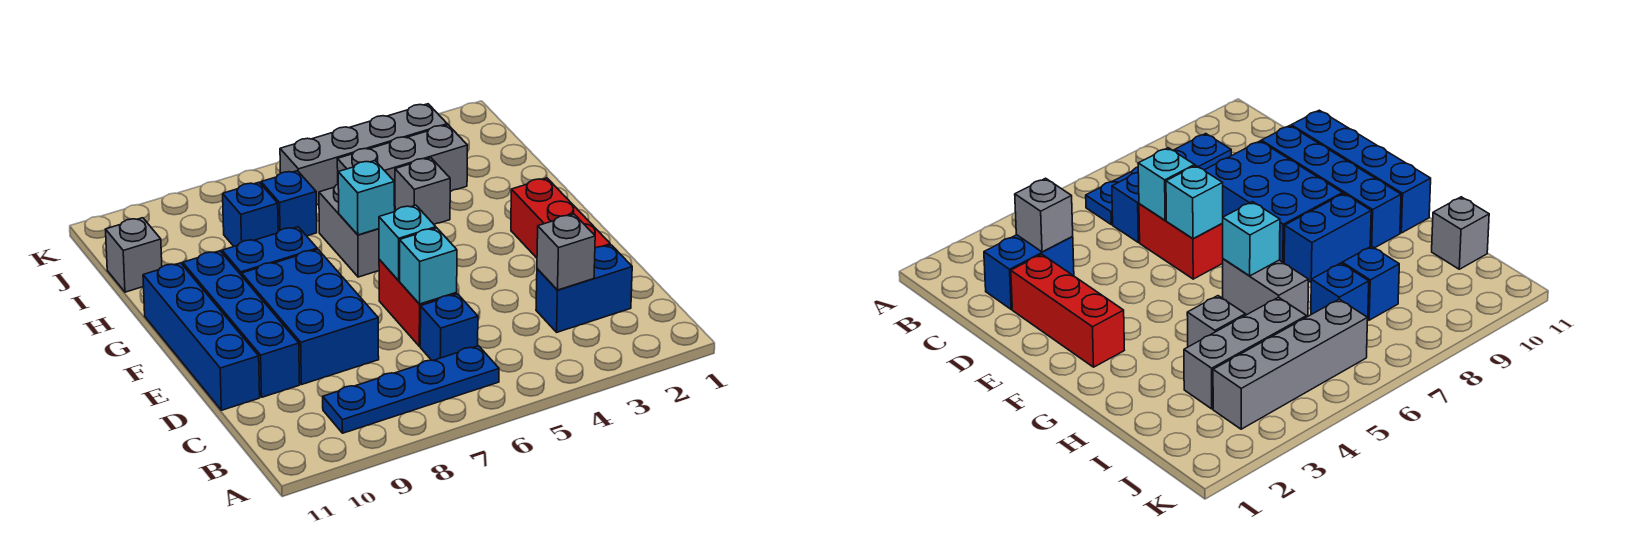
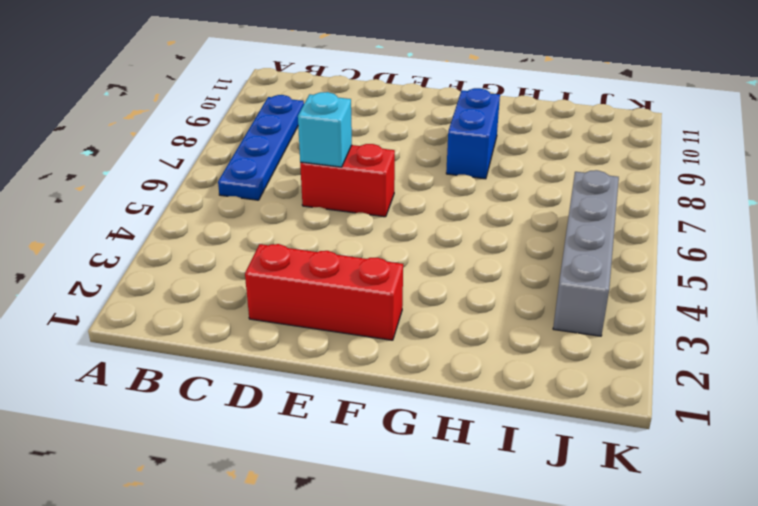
none -> blue 1x2 brick [536,245,632,332]
none -> blue 1x1 brick [420,294,478,361]
none -> blue 2x3 brick [242,249,379,385]

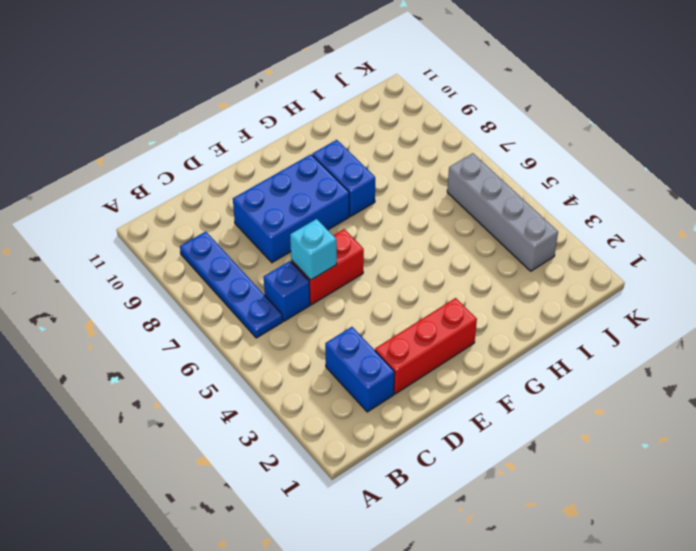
none -> blue 1x4 brick [183,251,300,397]
none -> blue 1x4 brick [143,263,260,410]
none -> grey 1x2 brick [319,184,379,277]

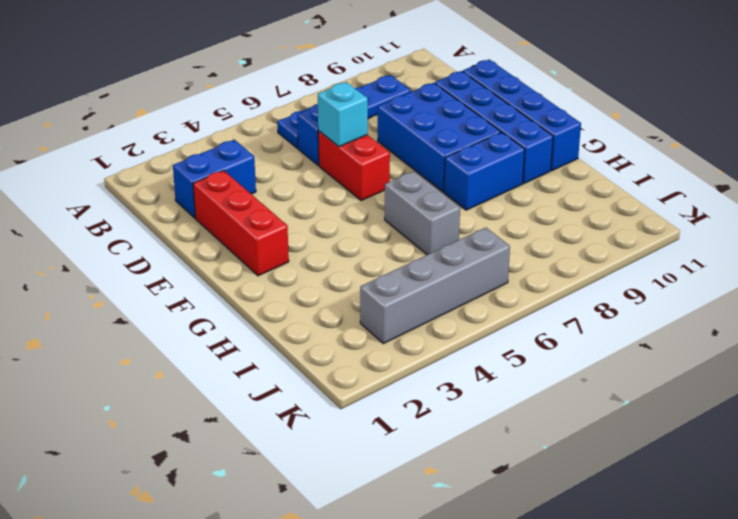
none -> grey 1x1 brick [395,158,450,225]
none -> grey 1x3 brick [337,125,467,206]
none -> blue 1x1 brick [261,171,317,236]

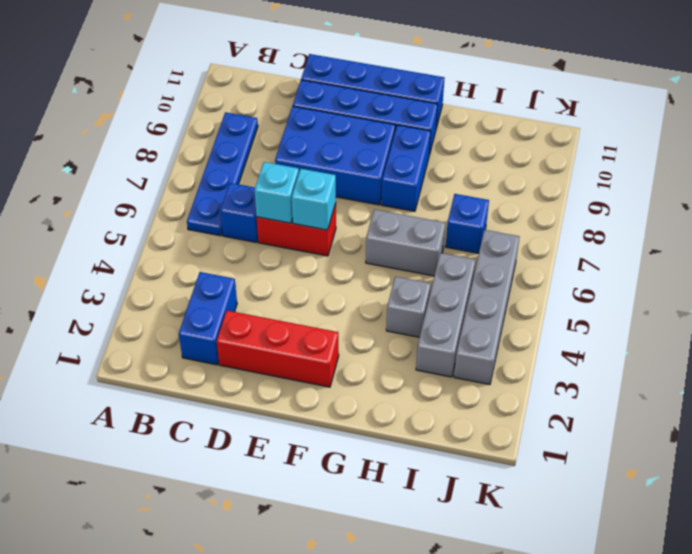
none -> blue 1x1 brick [223,182,278,246]
none -> grey 1x1 brick [105,218,162,292]
none -> grey 1x1 brick [537,214,595,290]

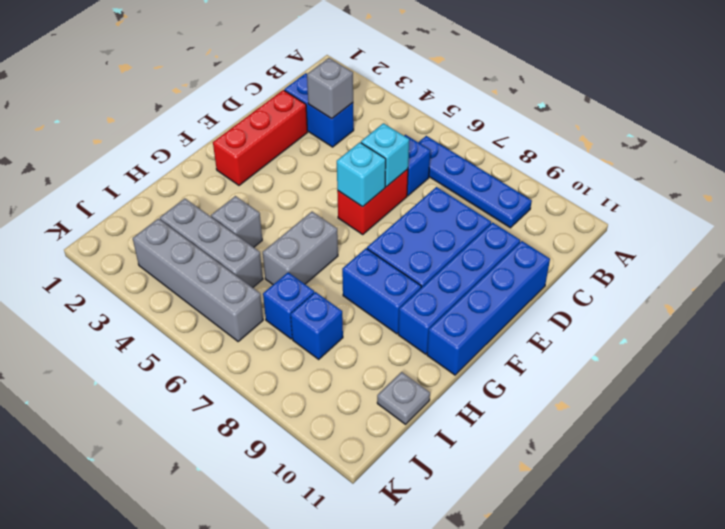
grey 1x1 plate [377,372,430,424] -> grey 1x1 brick [105,218,162,292]
none -> cyan 1x1 brick [338,160,395,235]

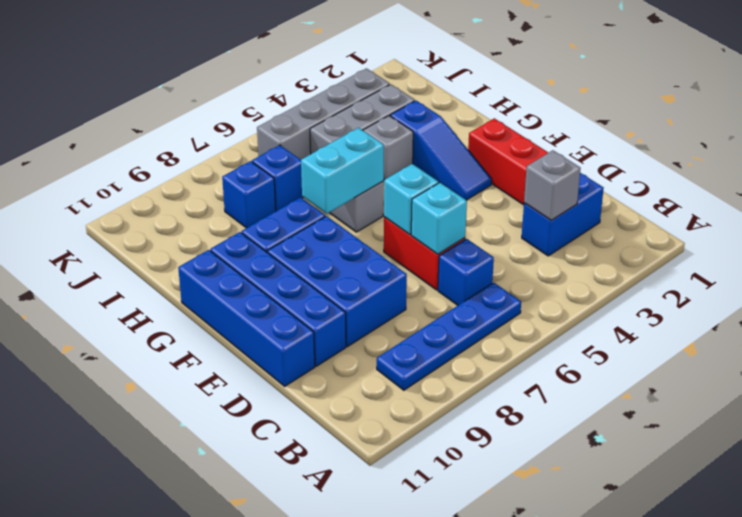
blue 1x3 slope [390,101,492,200] -> none
cyan 1x2 brick [301,128,384,214] -> cyan 1x1 brick [338,160,395,235]
none -> grey 1x1 brick [105,218,162,292]

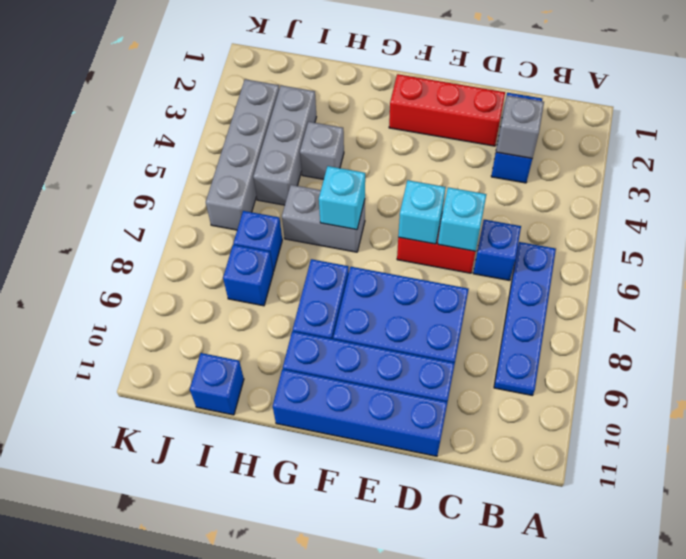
blue 1x1 brick [190,353,244,415] -> grey 1x1 brick [105,218,162,292]

